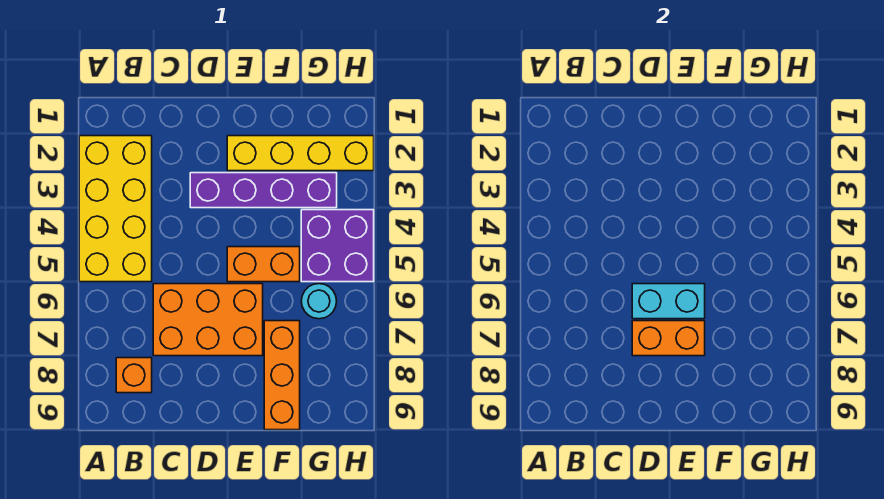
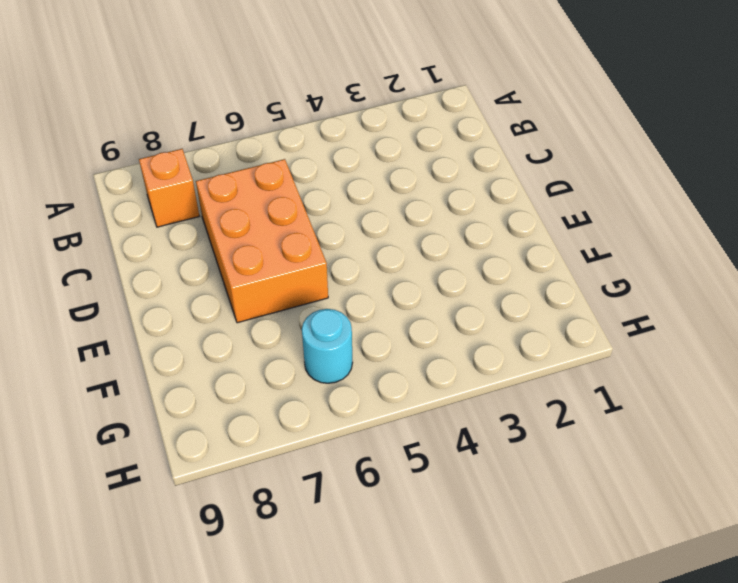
none -> yellow 2x4 brick [79,136,152,282]
none -> purple 1x4 brick [190,173,337,208]

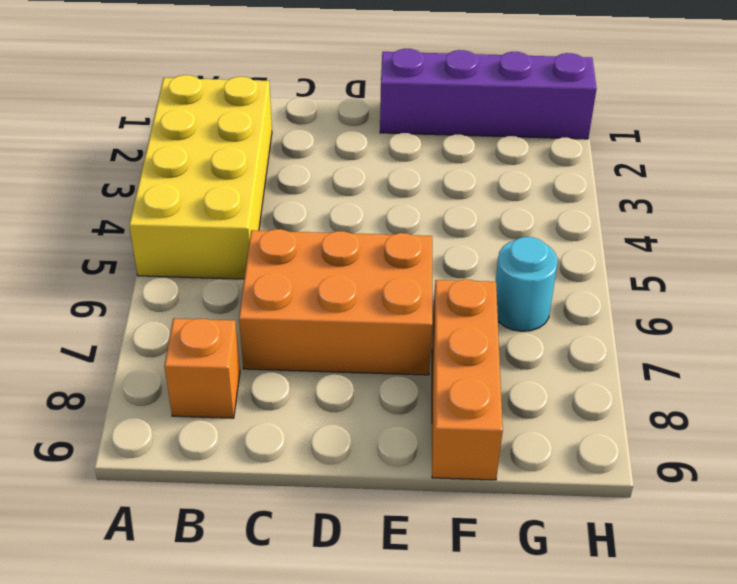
purple 1x4 brick [380,49,597,139] -> purple 1x4 brick moved to [190,173,337,208]
none -> yellow 1x4 brick [227,136,374,171]
none -> orange 1x2 brick [227,247,300,282]

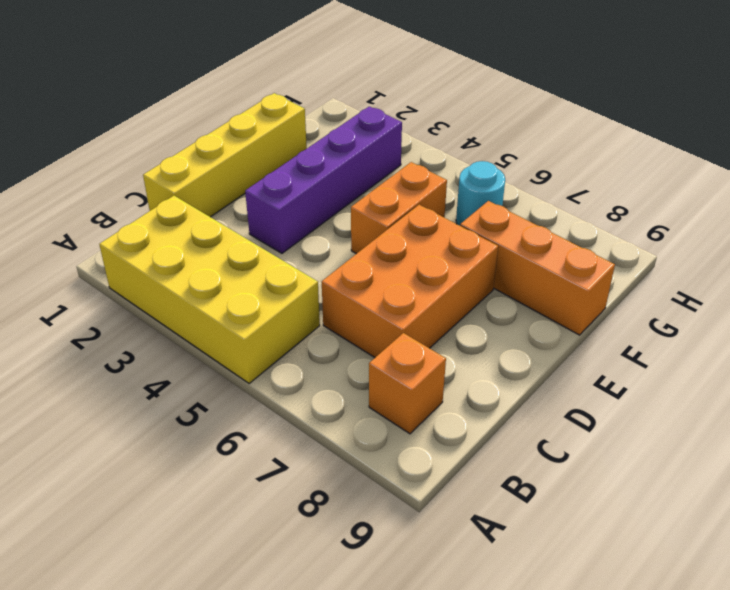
yellow 1x4 brick [143,93,307,217] -> yellow 1x4 brick moved to [227,136,374,171]
none -> purple 2x2 brick [301,210,374,282]
none -> cyan 1x2 brick [632,284,705,319]

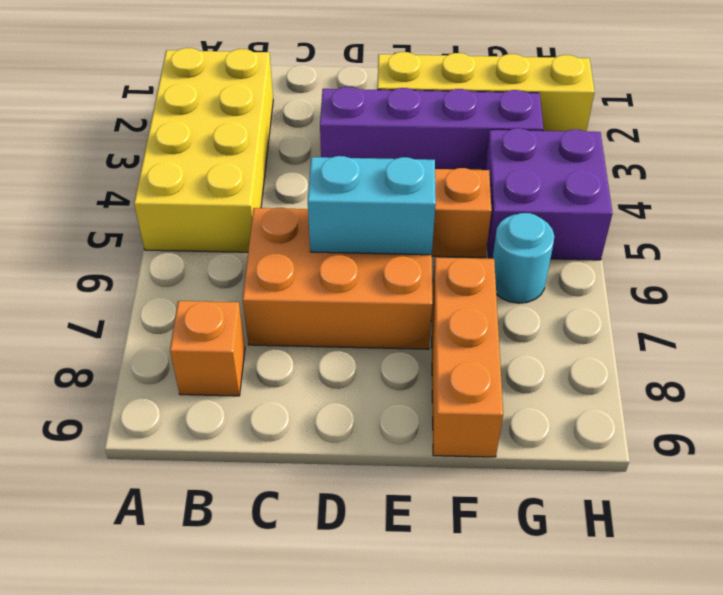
none -> orange 1x2 brick [632,321,705,356]

